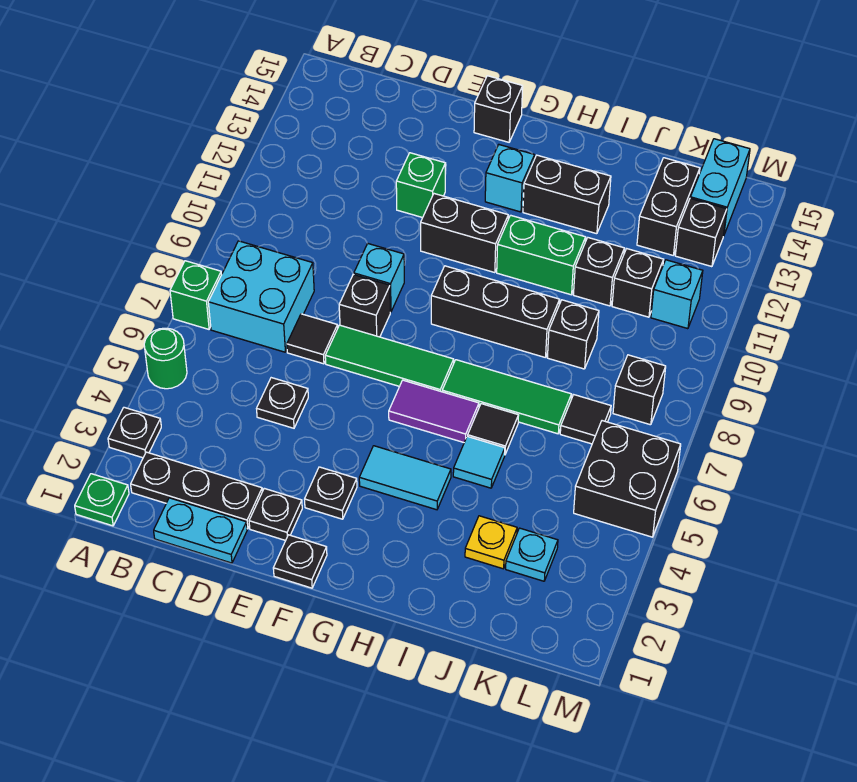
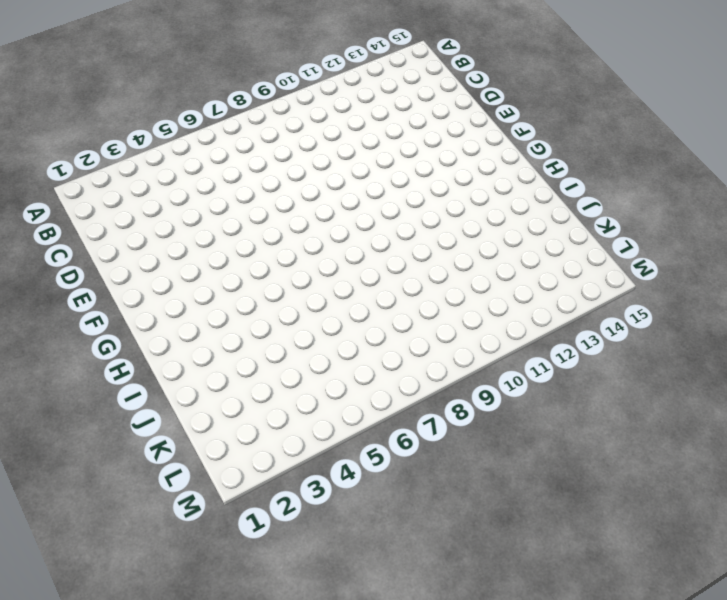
none -> green 1x1 plate [75,474,129,526]
none -> black 1x1 plate [108,407,161,458]
none -> green 1x1 round brick [144,328,187,389]
none -> green 1x1 brick [170,261,222,329]

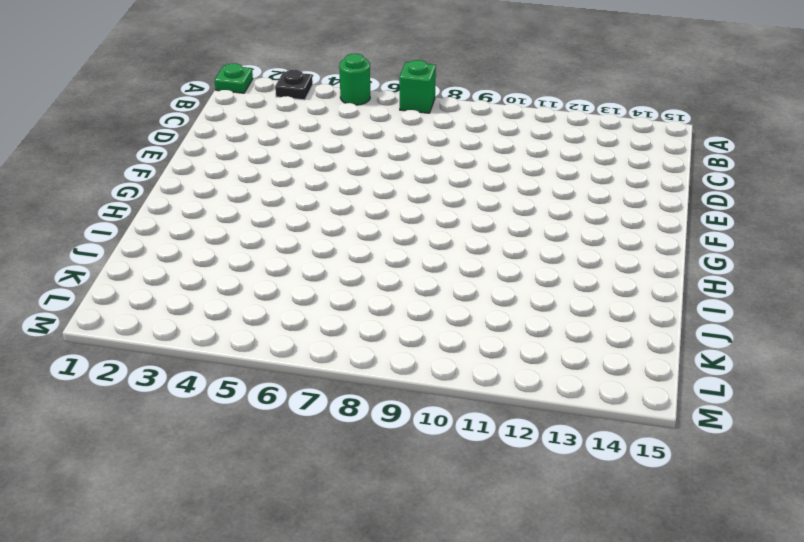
none -> black 1x3 plate [131,452,262,529]
none -> cyan 2x2 brick [208,241,314,352]
none -> cyan 1x2 plate [154,498,247,563]
none -> black 1x1 plate [256,378,308,428]

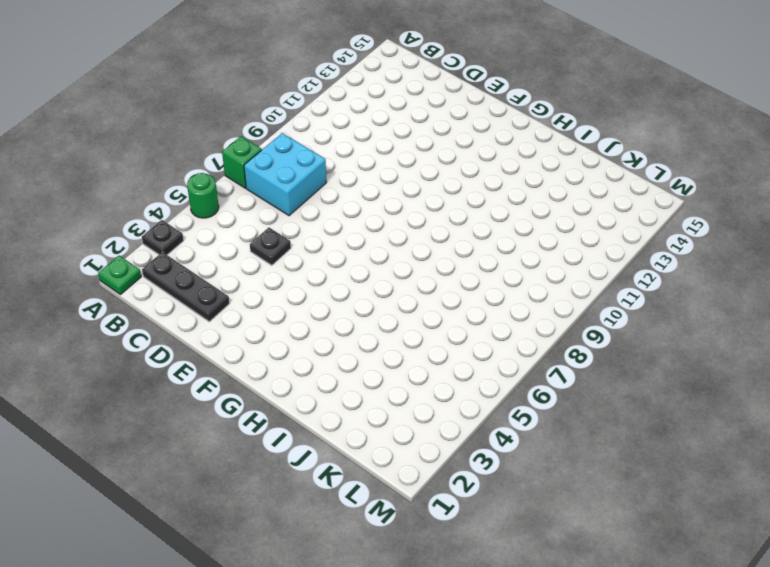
none -> cyan 1x2 plate [154,498,247,563]
none -> black 1x1 tile [287,314,338,364]
none -> black 1x1 plate [249,488,302,541]
none -> green 1x3 tile [325,325,454,392]

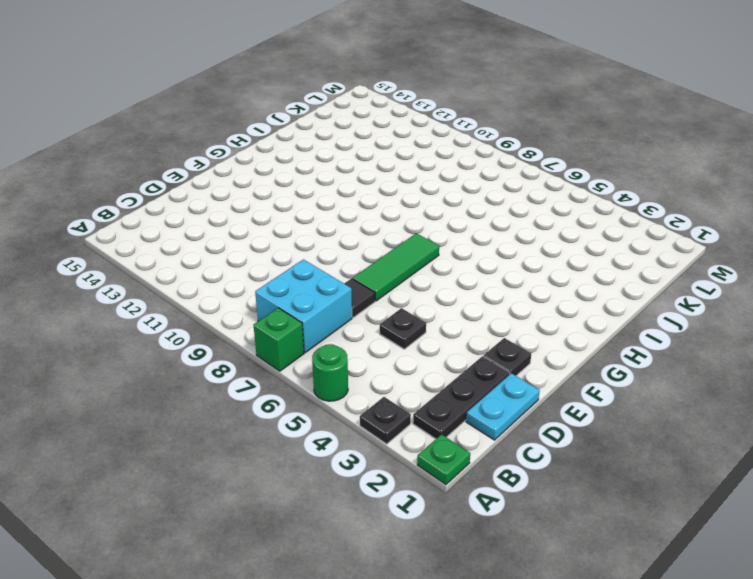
none -> black 1x1 brick [339,275,390,337]
none -> cyan 1x1 brick [354,243,404,312]
none -> green 1x1 brick [396,153,446,218]
none -> black 1x1 plate [273,535,327,588]

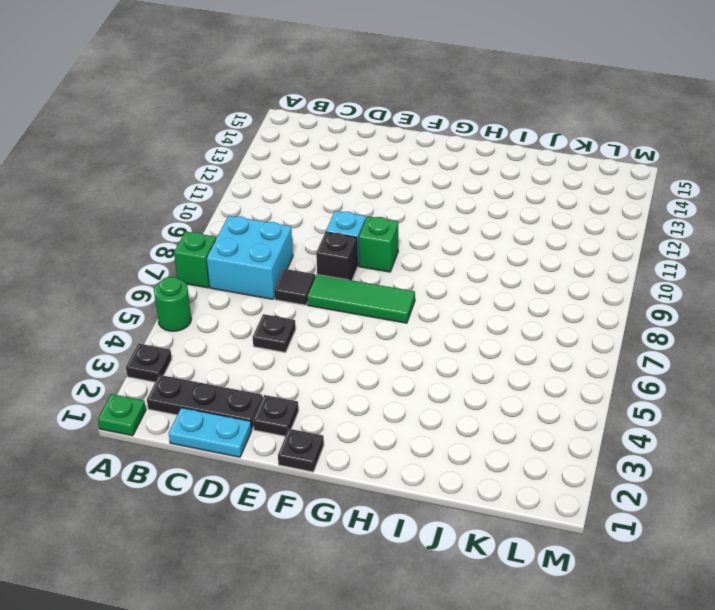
green 1x1 brick [359,216,398,272] -> green 1x1 brick moved to [396,153,446,218]
none -> black 1x1 plate [305,467,357,519]
none -> black 1x2 brick [421,194,508,273]
none -> black 1x1 brick [474,76,523,142]
none -> cyan 1x2 tile [359,446,451,510]

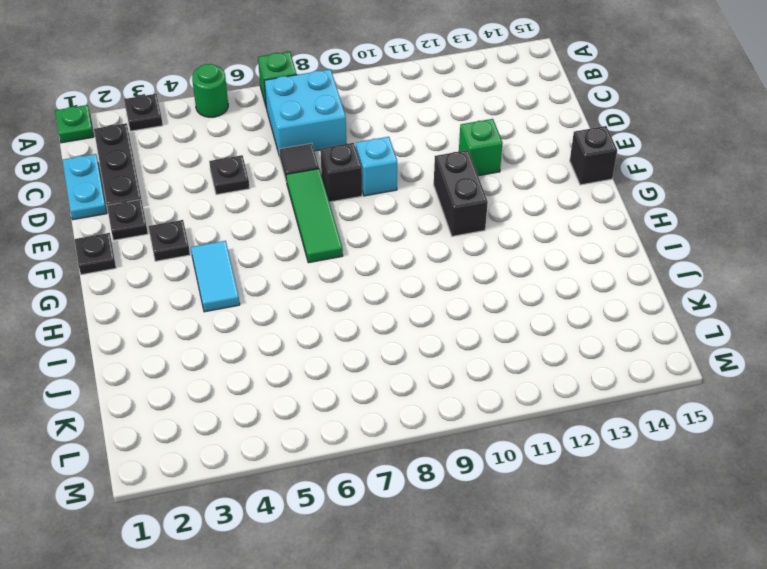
none -> purple 1x2 tile [389,380,479,442]
none -> black 1x3 brick [431,266,560,357]
none -> cyan 1x1 brick [485,145,535,212]
none -> green 1x3 tile [442,360,572,434]

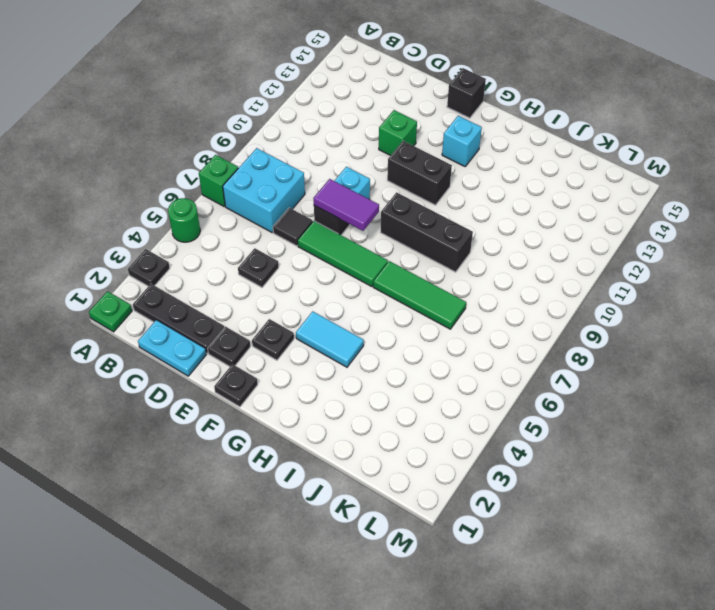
purple 1x2 tile [313,179,379,231] -> purple 1x2 tile moved to [389,380,479,442]
none -> green 1x2 brick [497,215,586,295]
none -> black 1x2 brick [523,155,611,234]
none -> cyan 1x1 tile [453,436,505,488]
none -> black 1x1 tile [468,404,519,454]

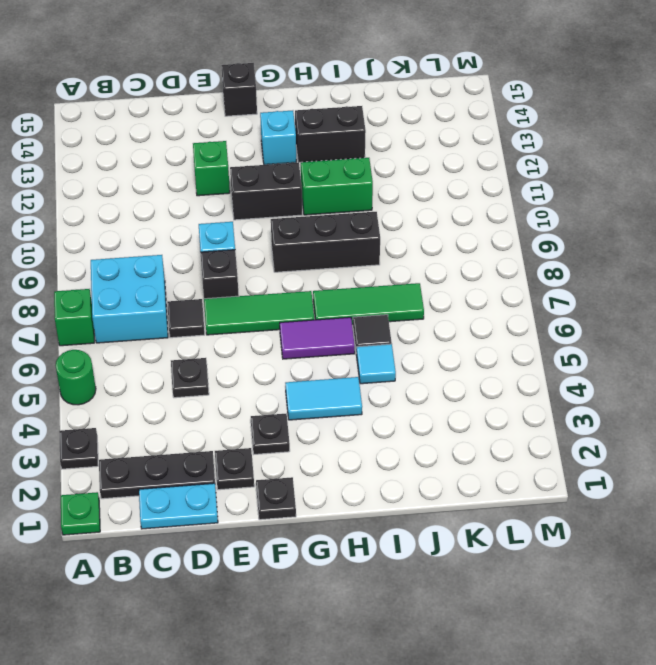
none -> yellow 1x1 plate [465,516,517,569]
none -> black 1x1 brick [547,300,599,369]
none -> black 1x1 brick [573,238,624,306]
none -> cyan 1x1 plate [506,528,558,581]

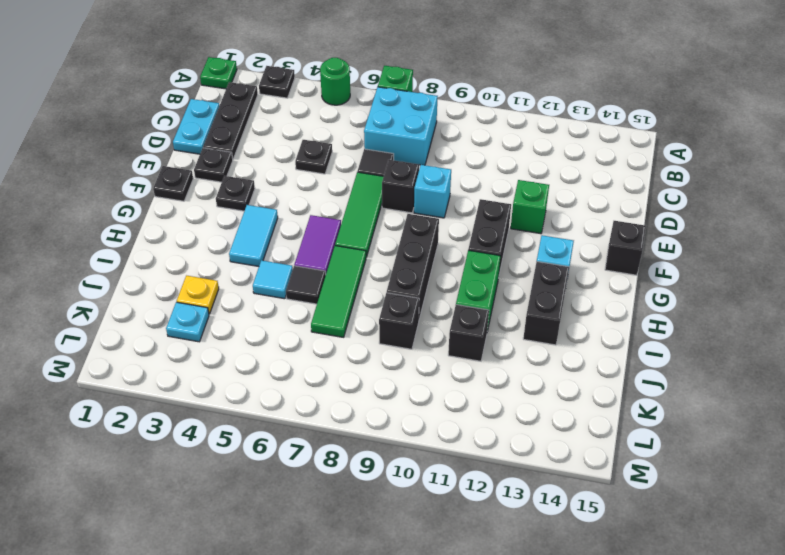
none -> black 1x1 tile [560,395,611,444]
none -> black 1x1 brick [612,249,664,317]
none -> black 1x2 brick [637,158,700,255]
none -> black 2x2 brick [574,421,681,537]

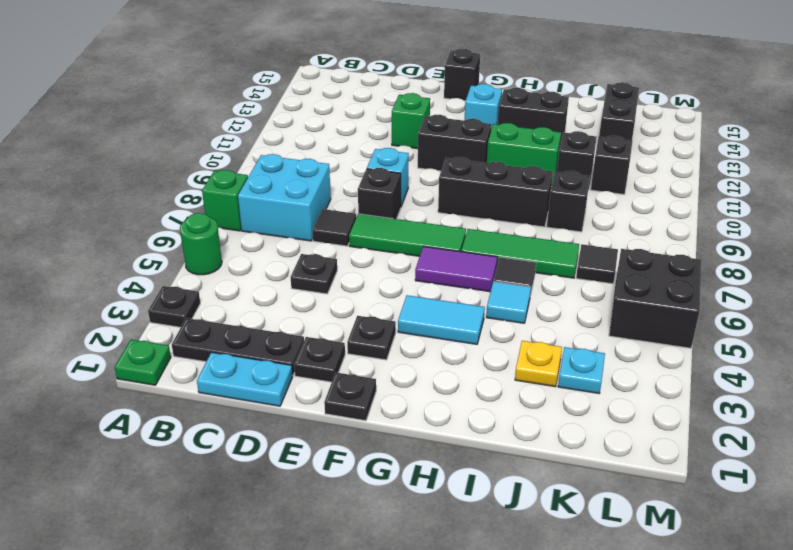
none -> black 1x1 brick [613,355,666,425]
none -> cyan 1x1 brick [651,260,703,329]
none -> black 1x1 brick [675,198,727,267]
none -> cyan 1x2 brick [690,139,750,234]

